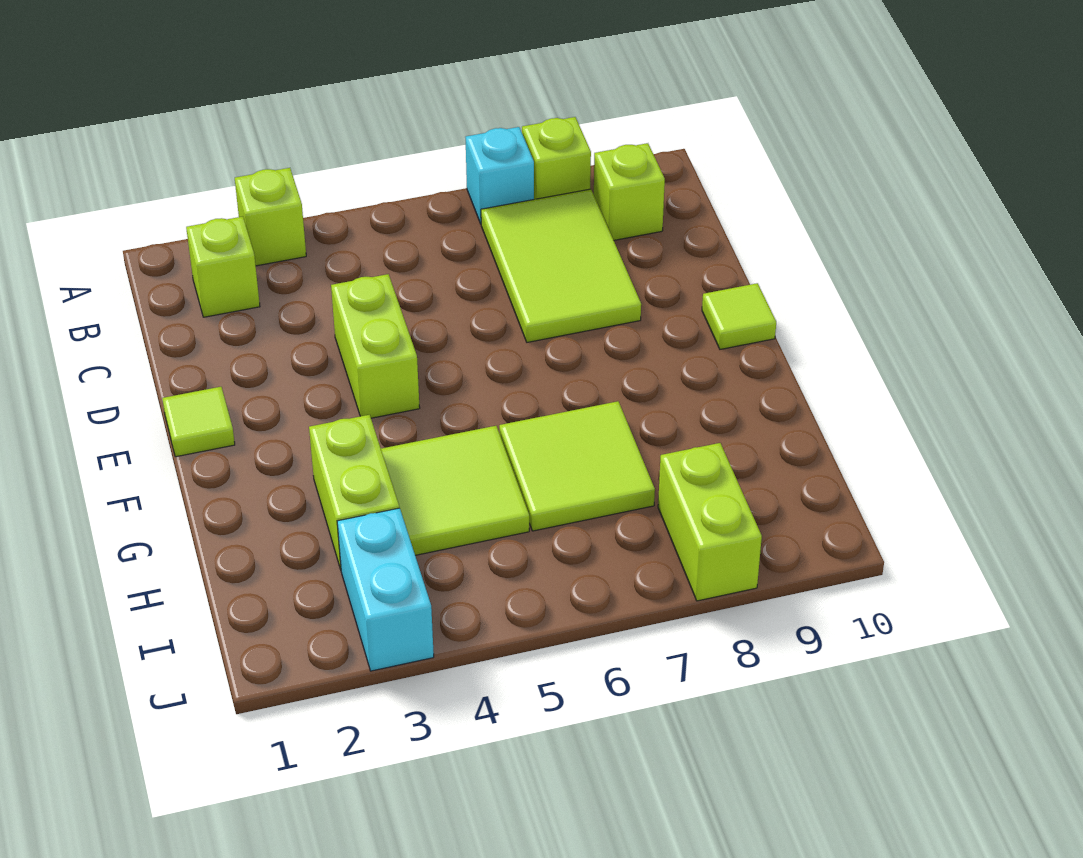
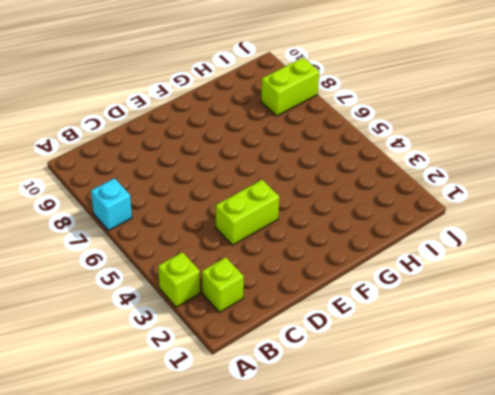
none -> lime 1x1 brick [522,117,591,199]
none -> lime 2x3 tile [481,189,641,342]
none -> lime 1x1 brick [594,143,665,240]

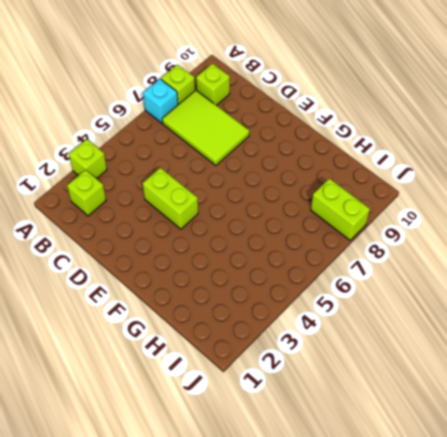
none -> lime 1x1 tile [162,387,235,457]
none -> lime 1x1 tile [702,283,776,349]
none -> lime 1x2 brick [309,415,399,569]

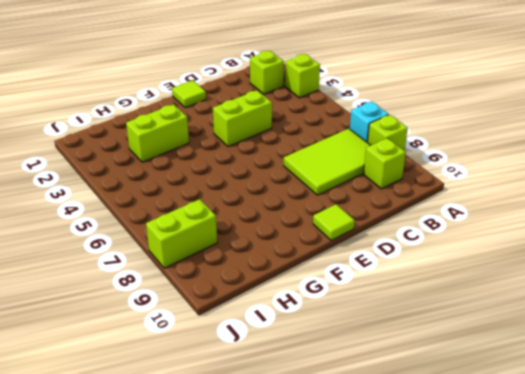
none -> lime 2x2 tile [381,426,529,555]
none -> lime 2x2 tile [499,401,655,531]
none -> cyan 1x2 brick [337,508,434,671]

